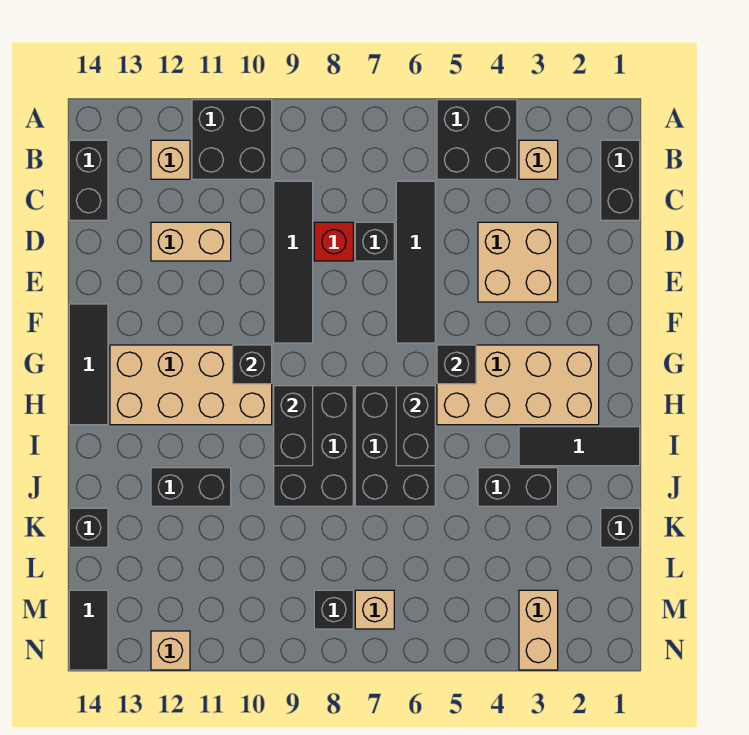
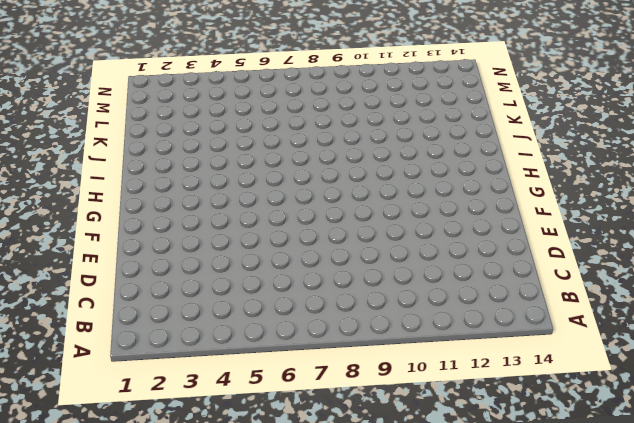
none -> black 2x2 brick [437,100,517,179]
none -> black 2x2 brick [192,100,272,179]
none -> black 1x2 brick [601,140,640,220]
none -> tan 1x1 brick [519,140,558,179]

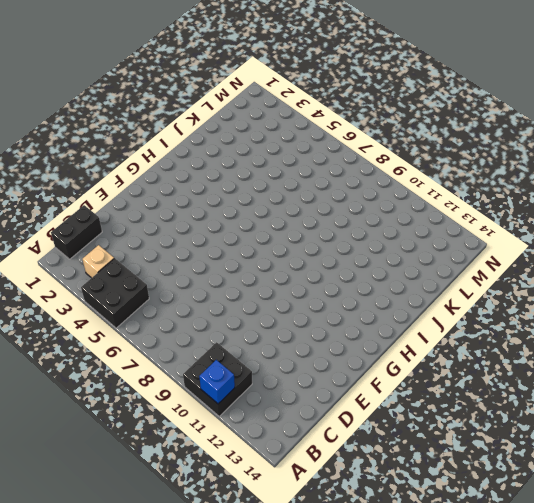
blue 1x1 brick [199,360,235,404] -> none
none -> tan 1x1 brick [151,140,190,179]
none -> black 1x2 brick [69,140,108,220]
none -> black 1x4 tile [396,181,435,343]
none -> black 1x4 tile [274,181,313,343]

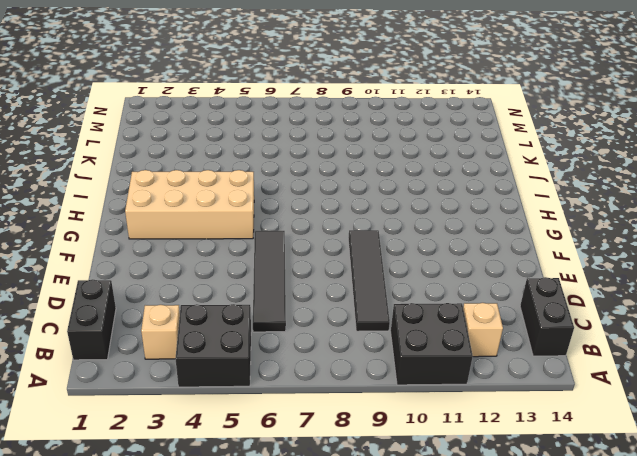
none -> tan 2x2 brick [478,222,558,302]
none -> black 1x1 brick [355,222,394,261]
none -> red 1x1 brick [314,222,353,261]
none -> tan 1x2 brick [151,222,231,261]

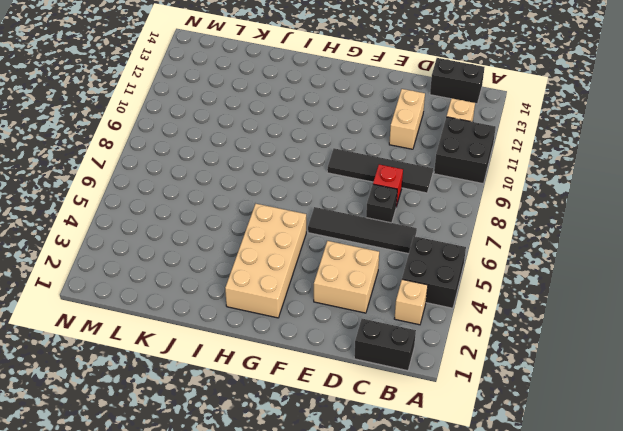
none -> black 1x3 tile [69,304,108,425]
none -> tan 2x4 brick [110,345,272,425]
none -> black 2x3 brick [355,386,435,506]
none -> black 2x3 brick [274,386,353,506]

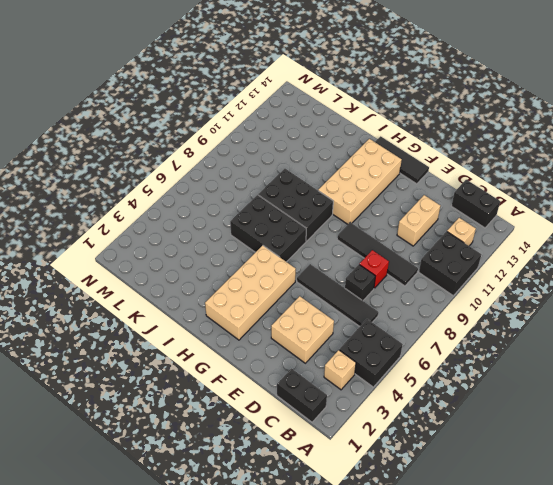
none -> black 1x3 tile [519,427,640,466]
none -> black 1x2 brick [478,468,558,506]
none -> black 1x2 brick [151,468,231,506]
none -> black 1x1 brick [601,508,640,547]

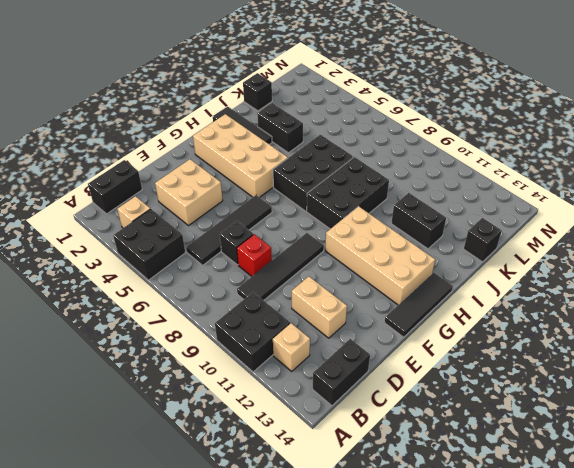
none -> tan 1x2 brick [519,590,558,670]
none -> tan 1x1 brick [355,590,394,629]
none -> black 1x1 brick [314,590,353,629]
none -> black 1x2 tile [69,590,108,670]

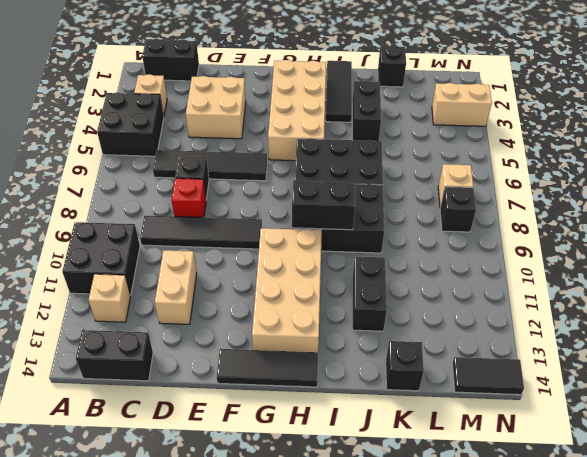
none -> tan 1x1 brick [151,631,190,670]
none -> black 1x1 brick [437,345,476,384]
none -> black 1x1 brick [233,345,272,384]
none -> black 1x2 brick [396,386,435,466]

